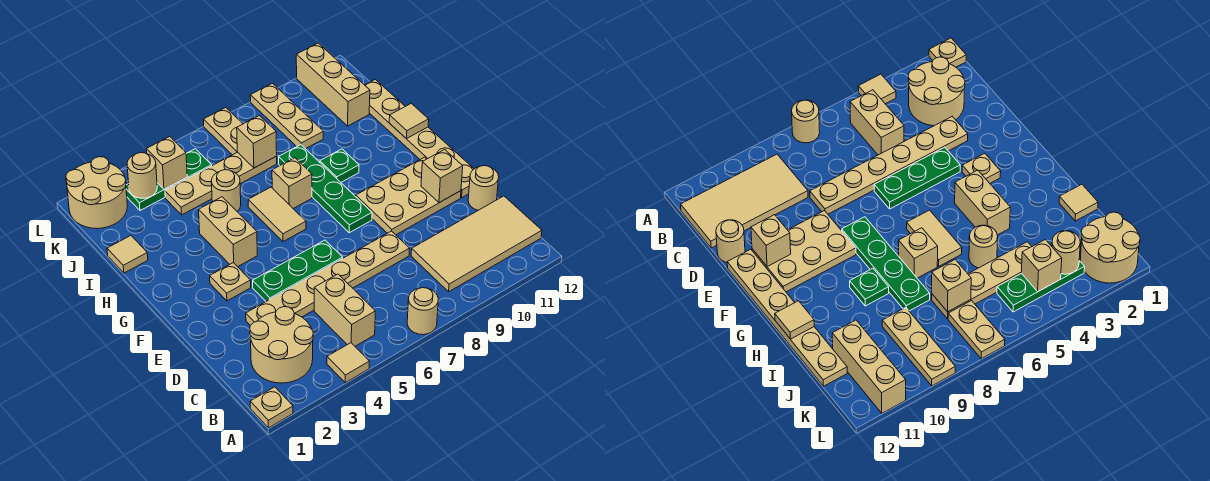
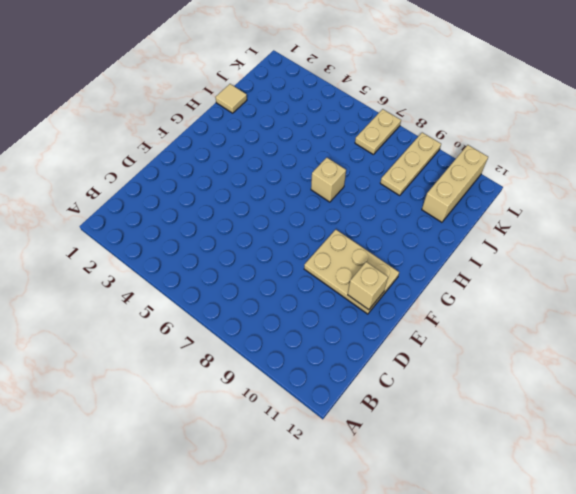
none -> tan 1x1 plate [250,387,293,428]
none -> tan 1x1 tile [327,343,369,383]
none -> tan 1x1 round brick [407,288,438,335]
none -> tan 2x2 round brick [250,307,313,383]

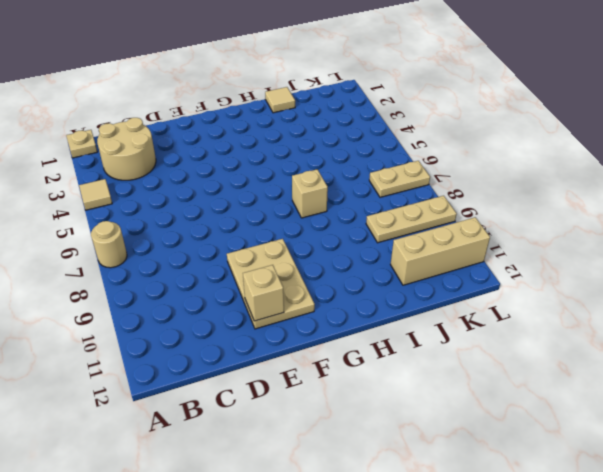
none -> tan 1x2 brick [314,274,375,346]
none -> tan 2x4 tile [411,196,542,292]
none -> tan 1x6 plate [246,231,410,325]
none -> tan 1x1 round brick [468,166,499,210]

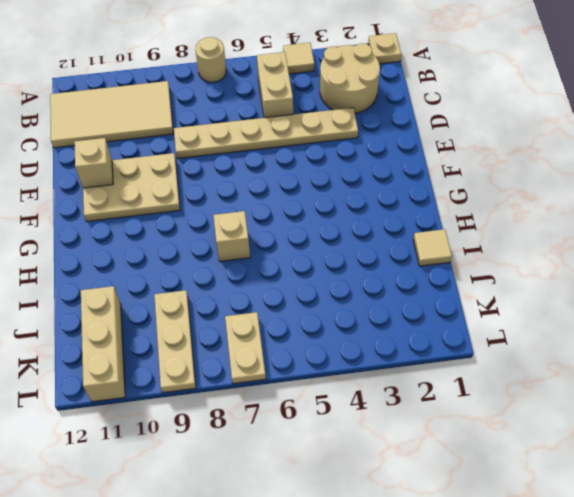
none -> tan 1x1 round brick [468,166,499,210]
none -> green 1x3 plate [253,240,343,301]
none -> tan 1x6 plate [365,79,474,198]
none -> tan 1x1 plate [210,263,251,301]

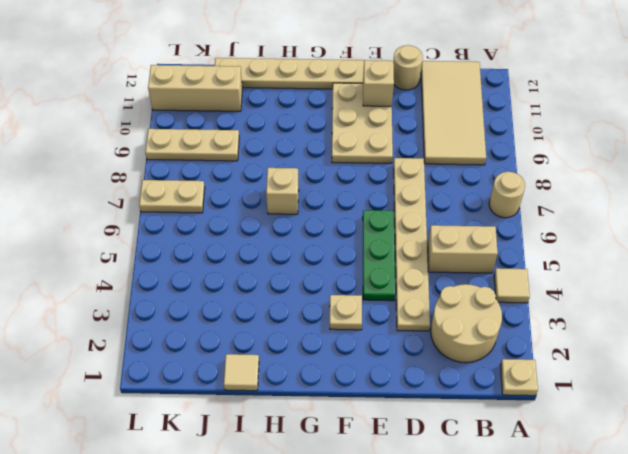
none -> green 1x4 plate [279,145,372,233]
none -> tan 1x2 brick [199,197,257,267]
none -> tan 1x2 tile [248,187,306,242]
none -> green 1x1 plate [320,149,359,182]

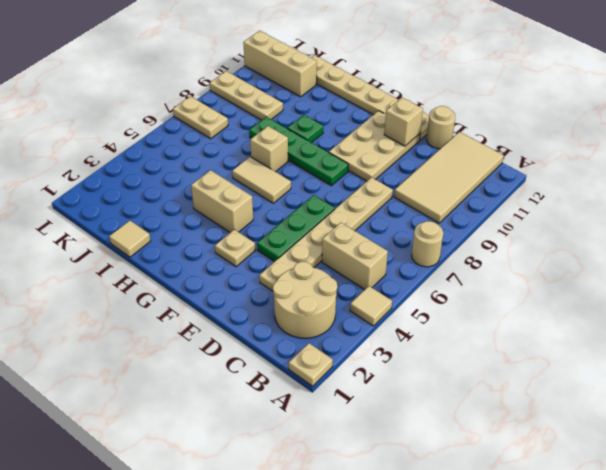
none -> tan 1x1 round brick [211,170,241,211]
none -> tan 1x4 plate [165,152,277,215]
none -> tan 2x2 round brick [66,157,127,229]
none -> green 1x3 plate [126,149,212,210]

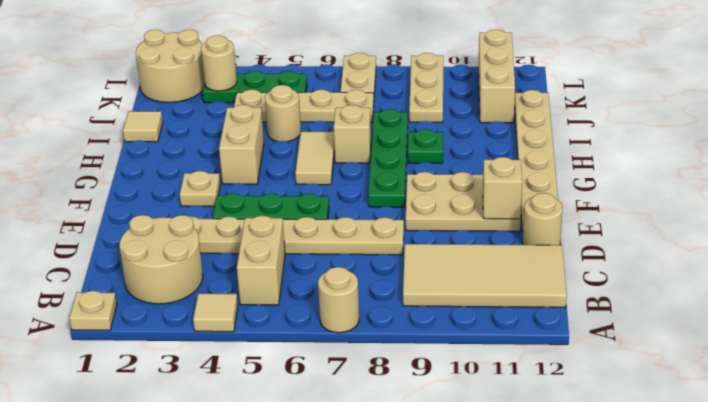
none -> tan 1x1 tile [389,103,429,139]
none -> tan 1x1 brick [237,116,277,168]
none -> tan 1x1 brick [146,137,187,189]

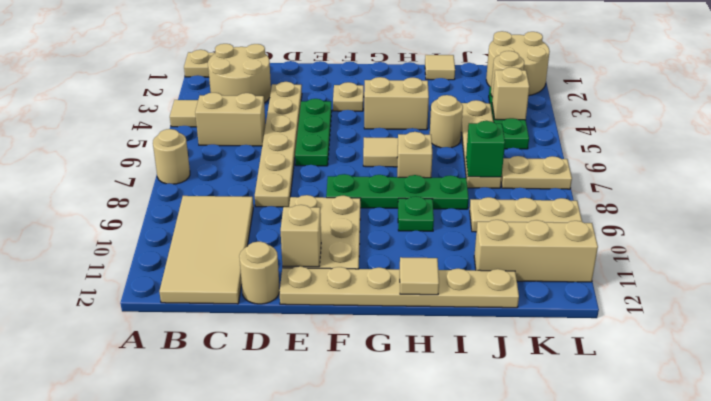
green 1x1 brick [466,121,505,177] -> tan 1x1 brick [237,116,277,168]

